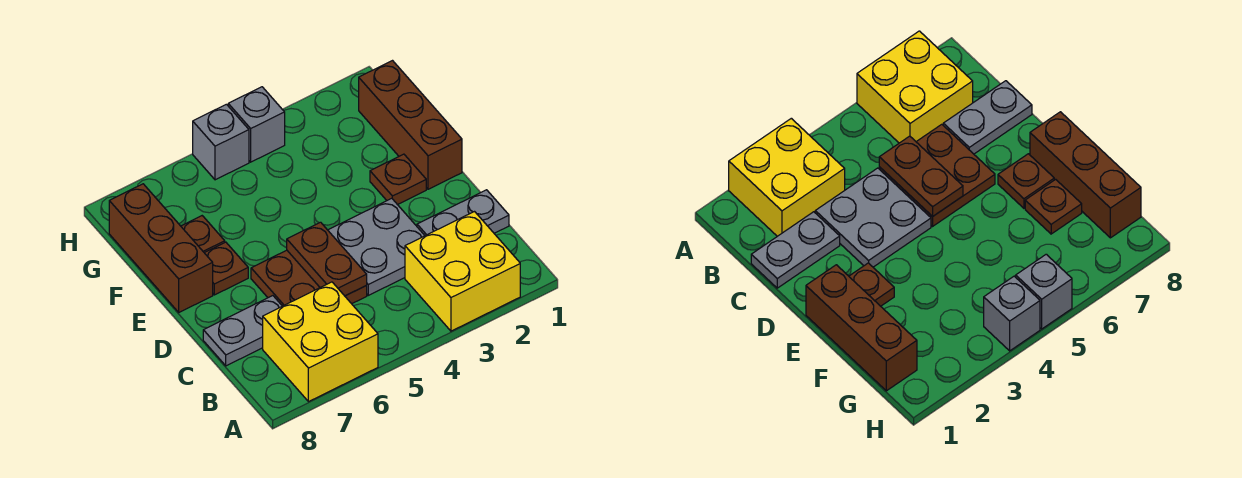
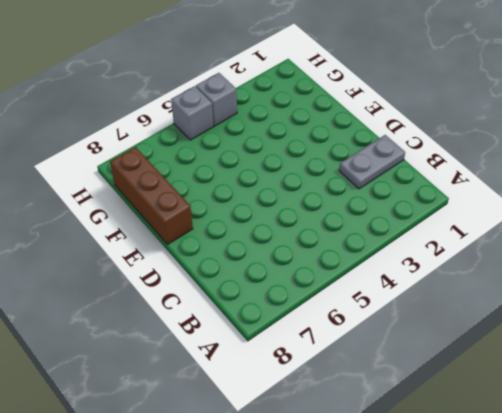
none -> yellow 2x2 brick [405,212,520,331]
none -> yellow 2x2 brick [263,282,378,402]
none -> grey 2x2 plate [328,198,425,295]

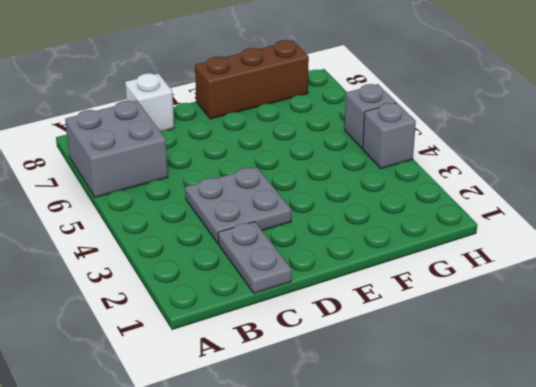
grey 2x2 brick [65,101,168,197] -> yellow 2x2 brick [263,282,378,402]
white 1x1 brick [125,73,174,131] -> grey 1x2 plate [203,296,282,366]
none -> yellow 2x2 brick [405,212,520,331]
none -> brown 2x2 plate [251,250,367,306]
none -> brown 1x3 brick [359,61,462,189]

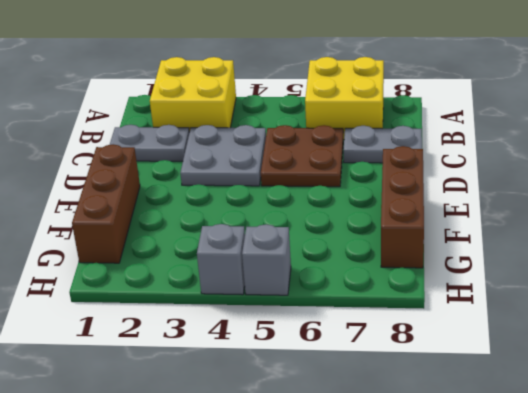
none -> brown 1x1 plate [370,154,426,205]
none -> brown 1x1 plate [205,242,248,295]
none -> brown 1x1 plate [181,216,225,253]

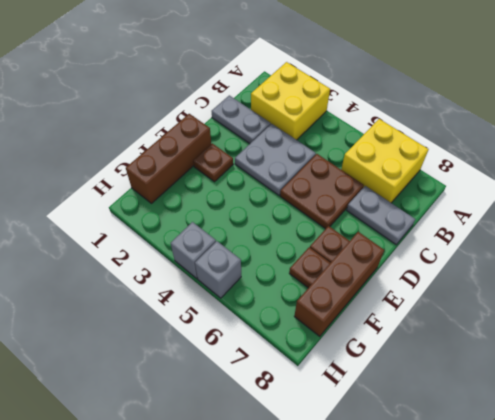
none -> brown 1x2 plate [287,222,367,296]

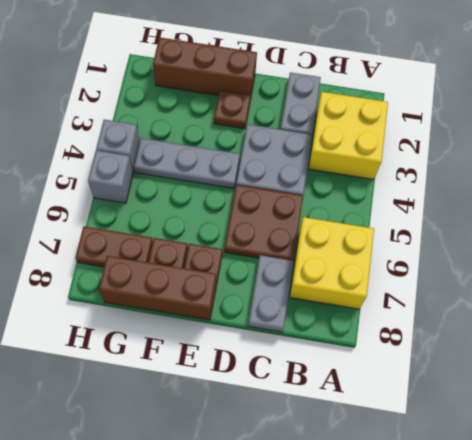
grey 1x3 plate [134,138,240,188] -> none
brown 1x2 plate [75,226,153,267] -> brown 1x2 plate moved to [287,222,367,296]

